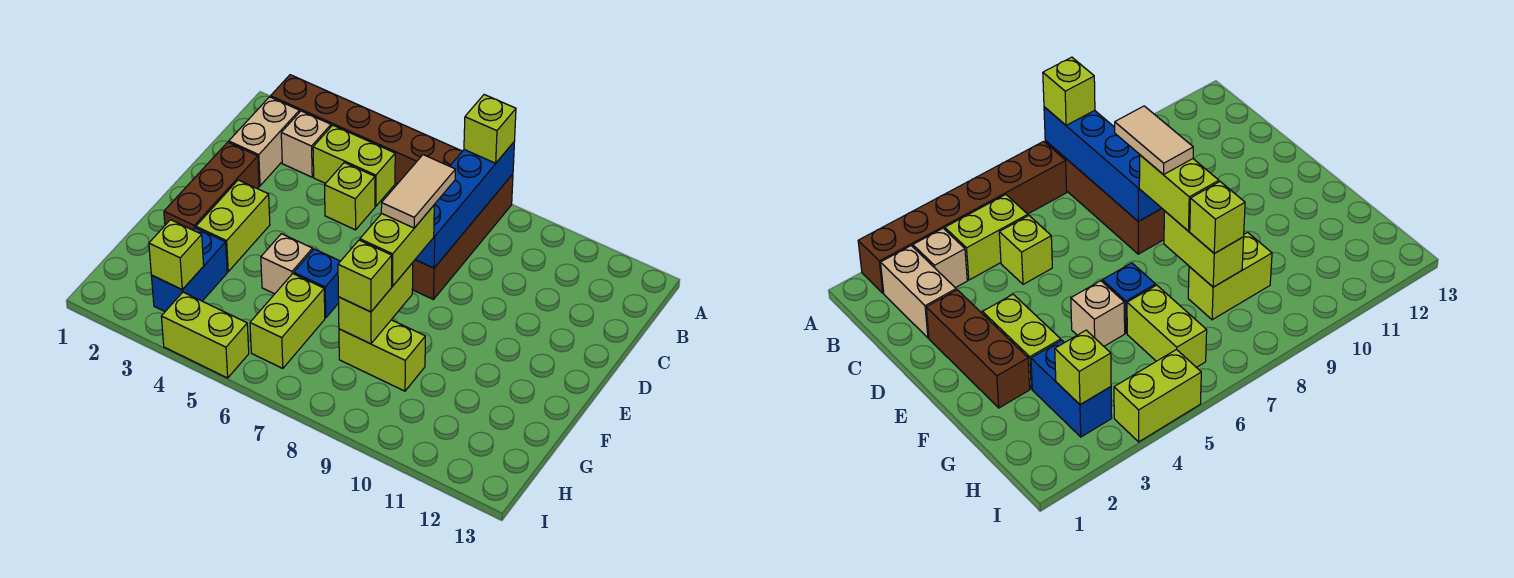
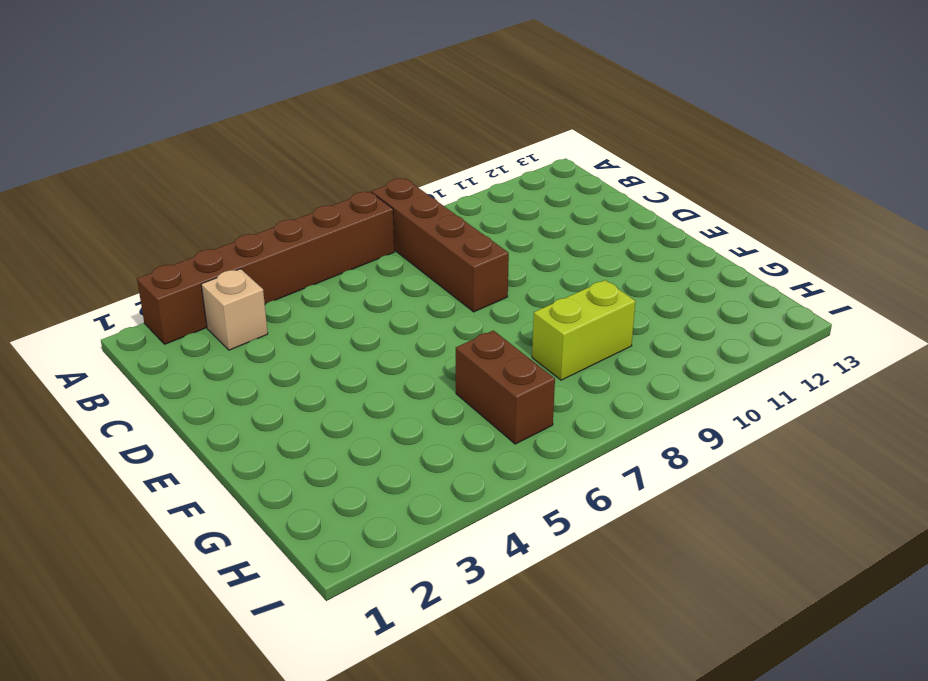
brown 1x2 brick [456,330,555,444] -> lime 1x2 brick [250,274,325,368]
none -> tan 1x2 brick [229,97,299,186]
none -> lime 1x2 brick [313,125,395,206]
none -> lime 1x1 brick [325,163,375,230]

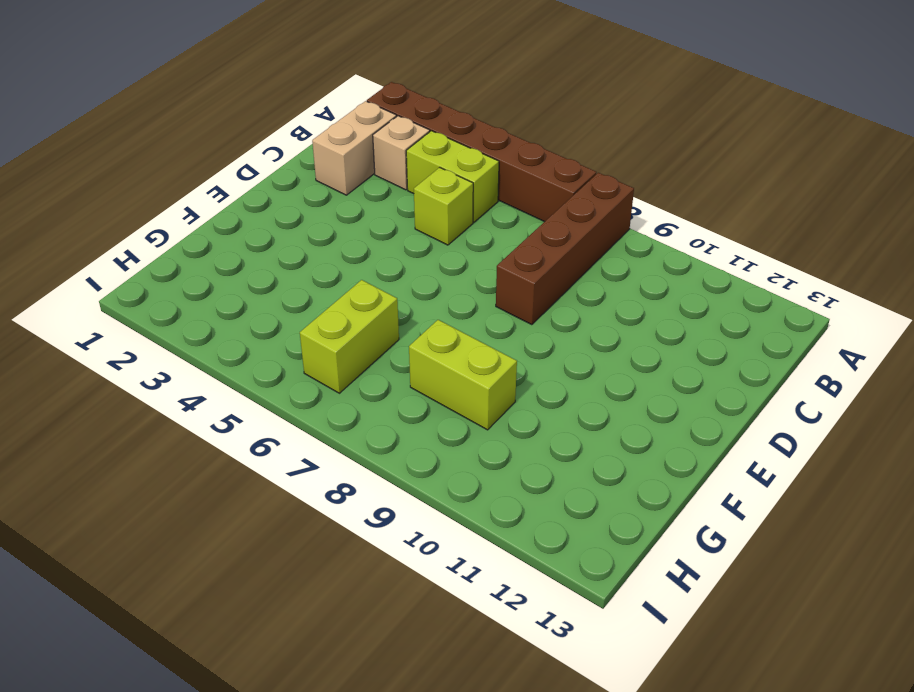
none -> brown 1x3 brick [164,142,259,230]
none -> lime 1x2 brick [196,180,270,272]
none -> tan 1x1 brick [261,234,313,294]

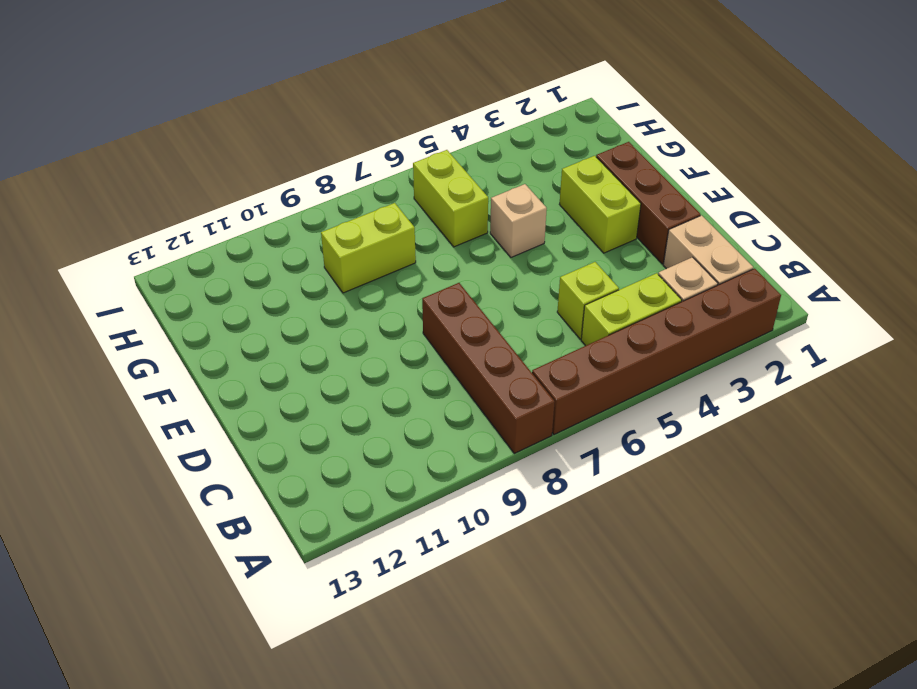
none -> blue 1x1 brick [294,249,340,318]
none -> blue 1x2 brick [151,228,227,311]
none -> lime 1x2 brick [161,292,249,378]

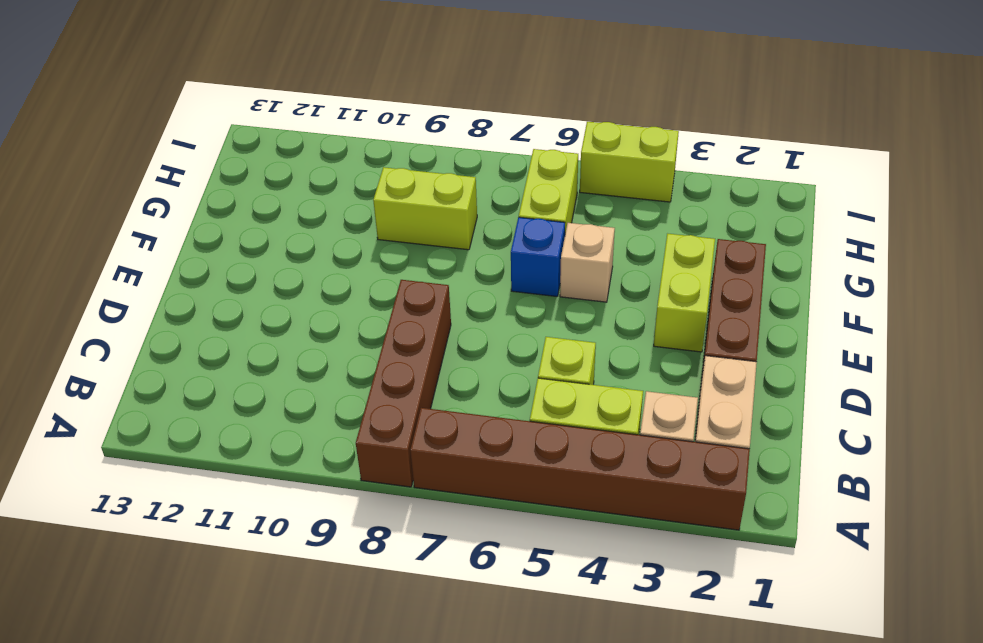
none -> blue 1x2 brick [151,228,227,311]
none -> blue 1x4 brick [415,142,514,268]
none -> lime 1x2 brick [338,263,413,344]

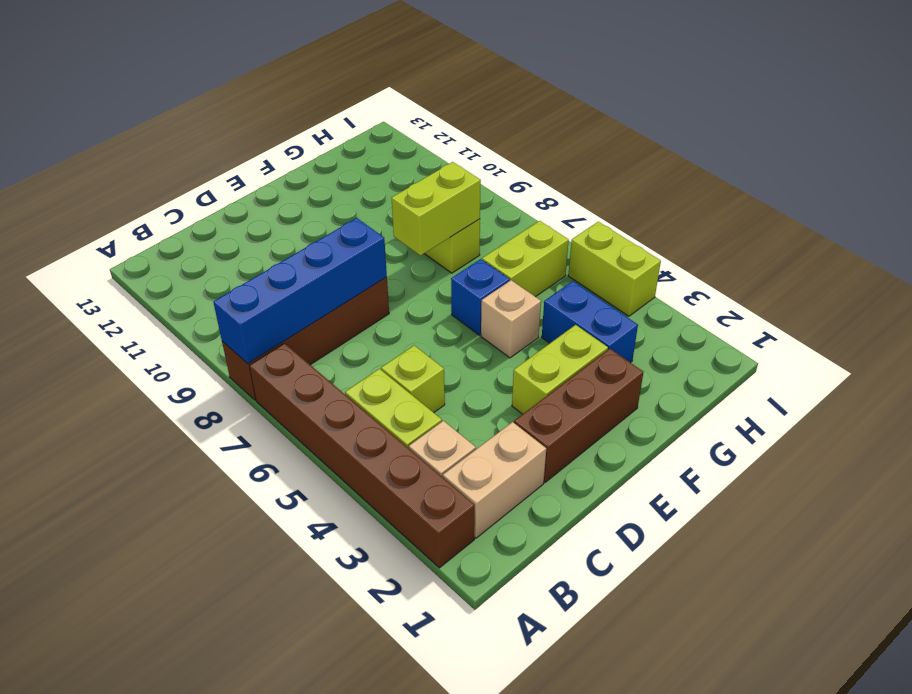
blue 1x2 brick [542,281,638,363] -> blue 1x2 brick turned to [151,228,227,311]
none -> lime 1x1 brick [149,220,204,290]
none -> lime 1x1 brick [464,95,516,163]
none -> lime 1x2 brick [360,206,434,286]

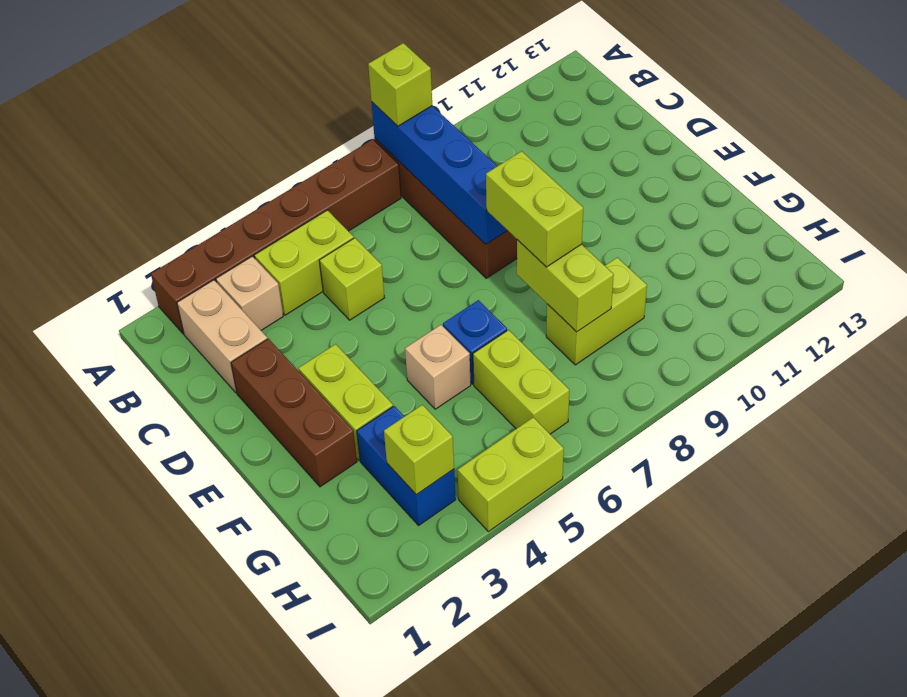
none -> lime 1x1 brick [338,240,392,312]
none -> tan 1x2 tile [381,155,455,228]

